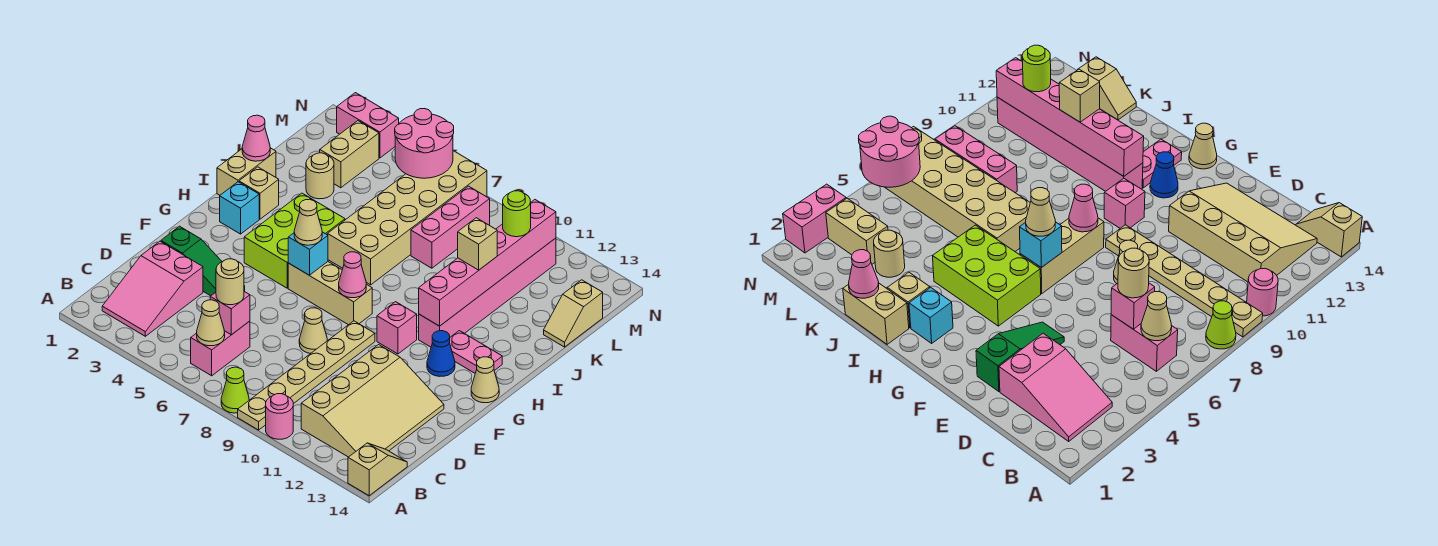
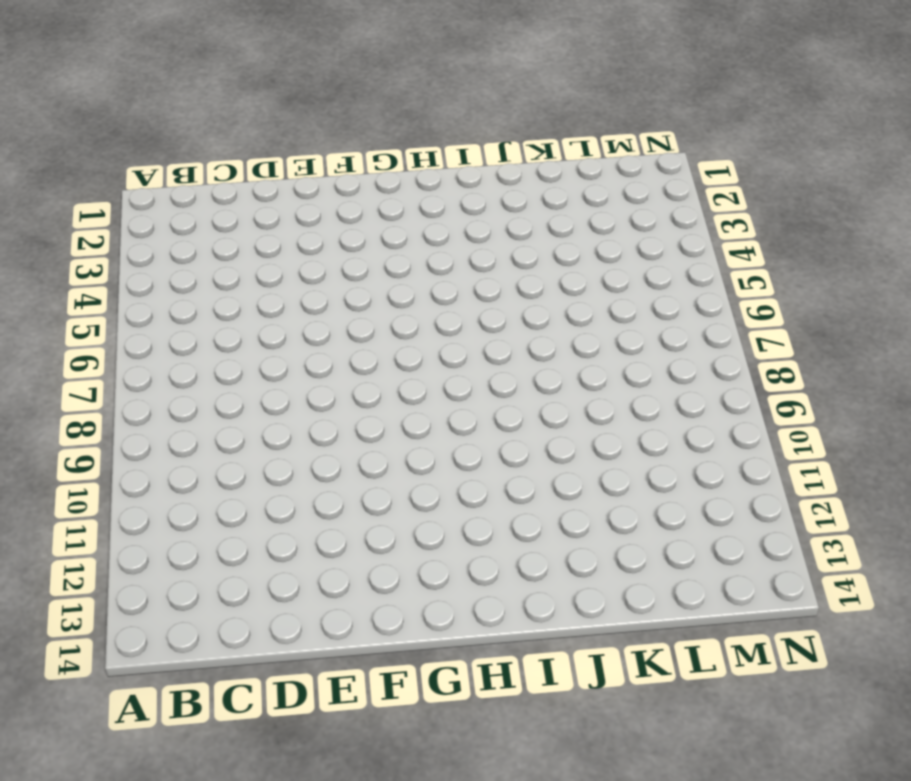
none -> lime 1x1 cone [221,367,249,413]
none -> tan 1x6 plate [238,321,375,430]
none -> pink 1x1 round brick [266,394,293,439]
none -> tan 1x2 slope [348,443,407,496]

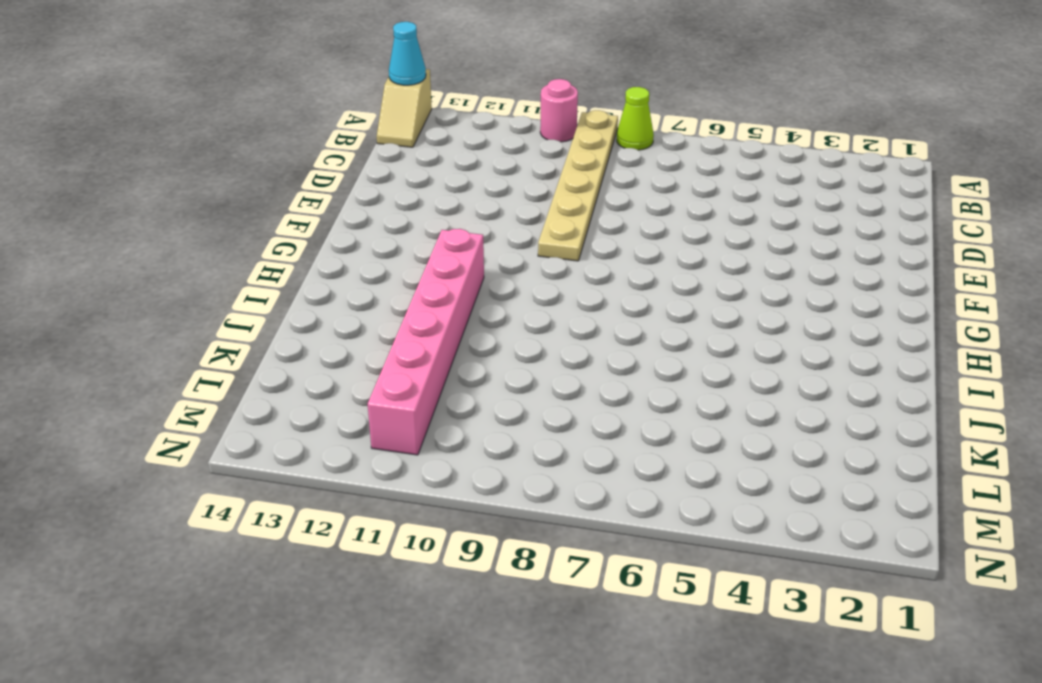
cyan 1x1 cone [389,22,426,85] -> none
none -> pink 2x3 slope [102,241,203,336]
none -> pink 1x2 brick [191,321,250,376]
none -> tan 3x4 slope [301,345,444,457]
none -> green 1x3 slope [161,226,245,296]

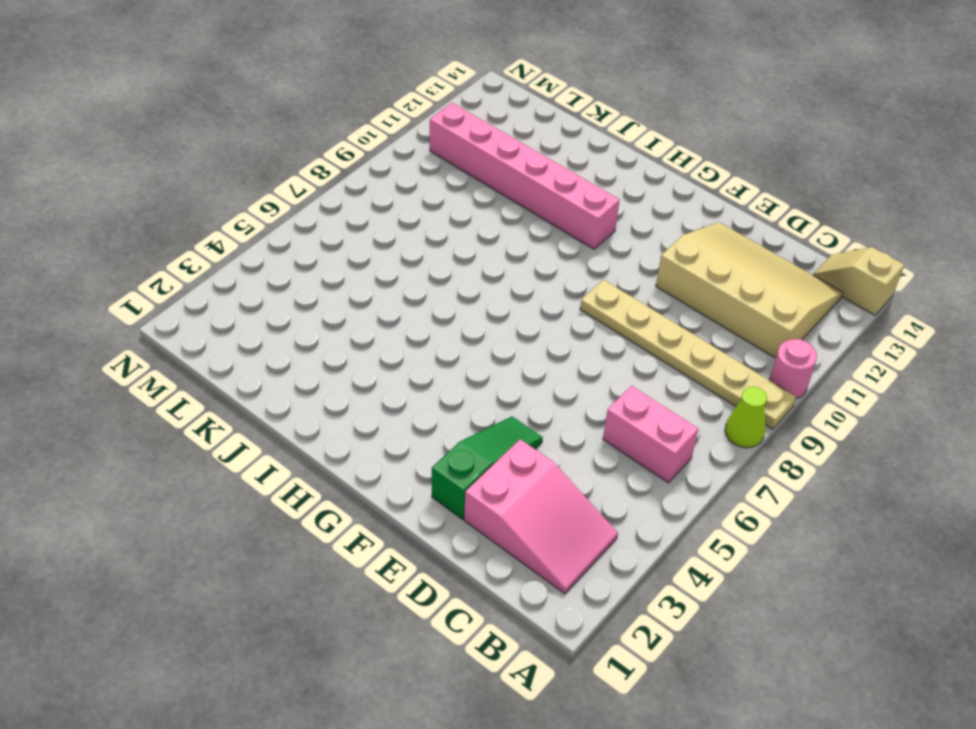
none -> tan 1x1 cone [299,308,327,353]
none -> lime 2x3 brick [244,193,345,288]
none -> tan 1x3 brick [288,262,372,325]
none -> pink 1x1 brick [377,302,417,354]

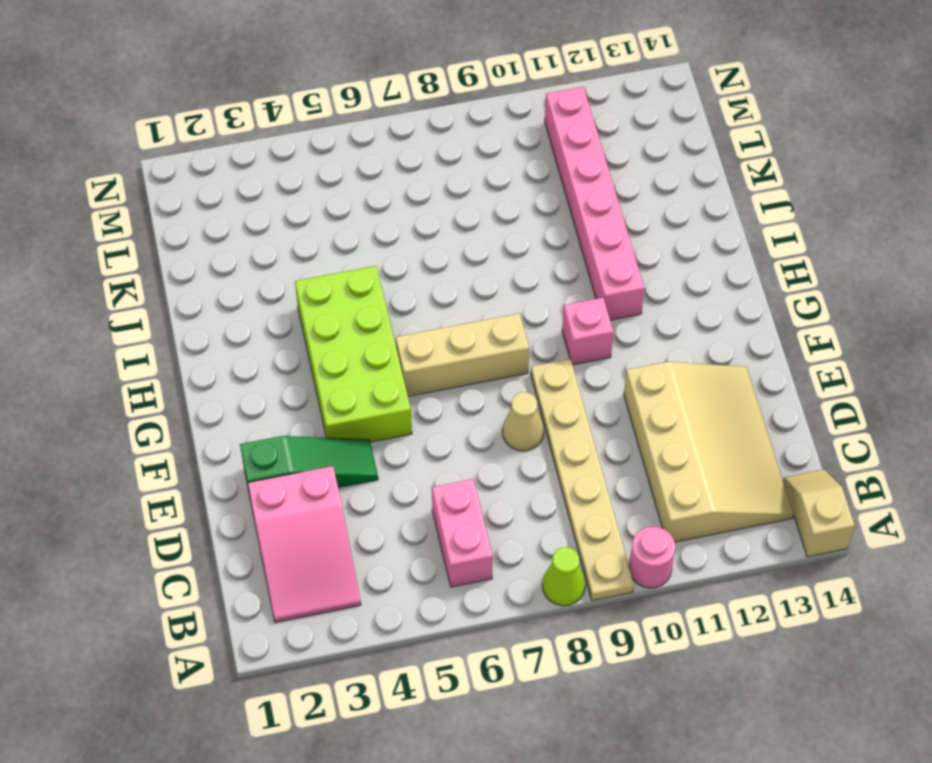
lime 2x4 brick [295,266,412,442] -> lime 2x3 brick [244,193,345,288]
none -> blue 1x1 cone [427,331,455,376]
none -> tan 1x1 cone [471,357,499,403]
none -> cyan 1x1 brick [220,182,259,234]
none -> pink 1x2 plate [450,331,502,373]

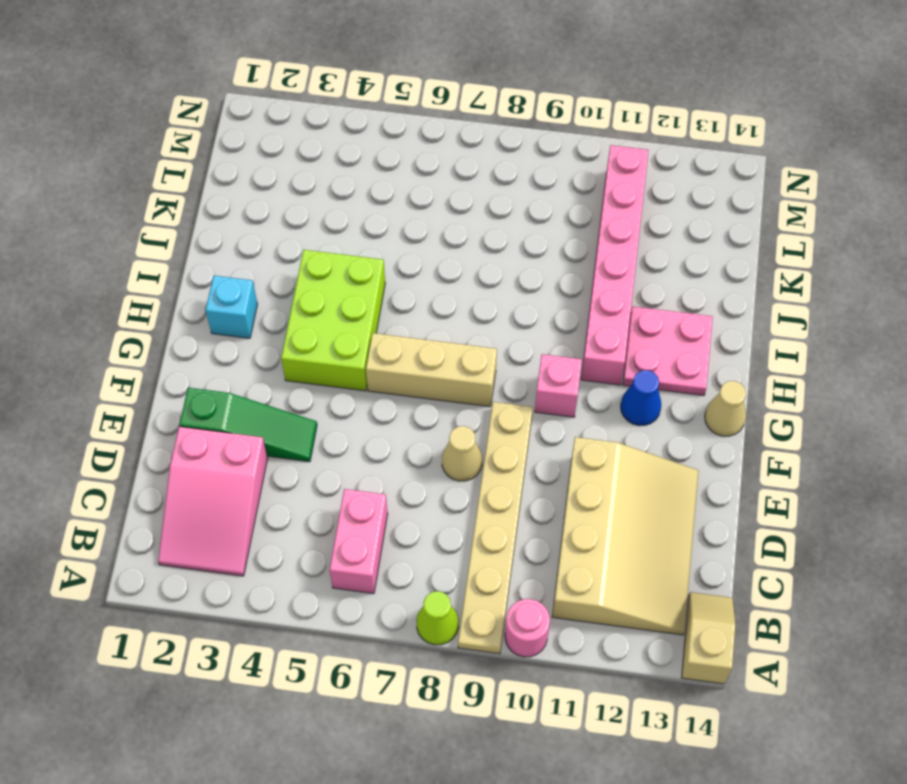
pink 2x2 plate [623,306,713,395] -> pink 1x2 plate [450,331,502,373]
none -> tan 1x2 brick [217,148,276,195]
none -> tan 1x1 brick [239,167,279,219]
none -> tan 2x6 brick [328,151,487,285]
none -> tan 1x1 round brick [306,153,334,199]

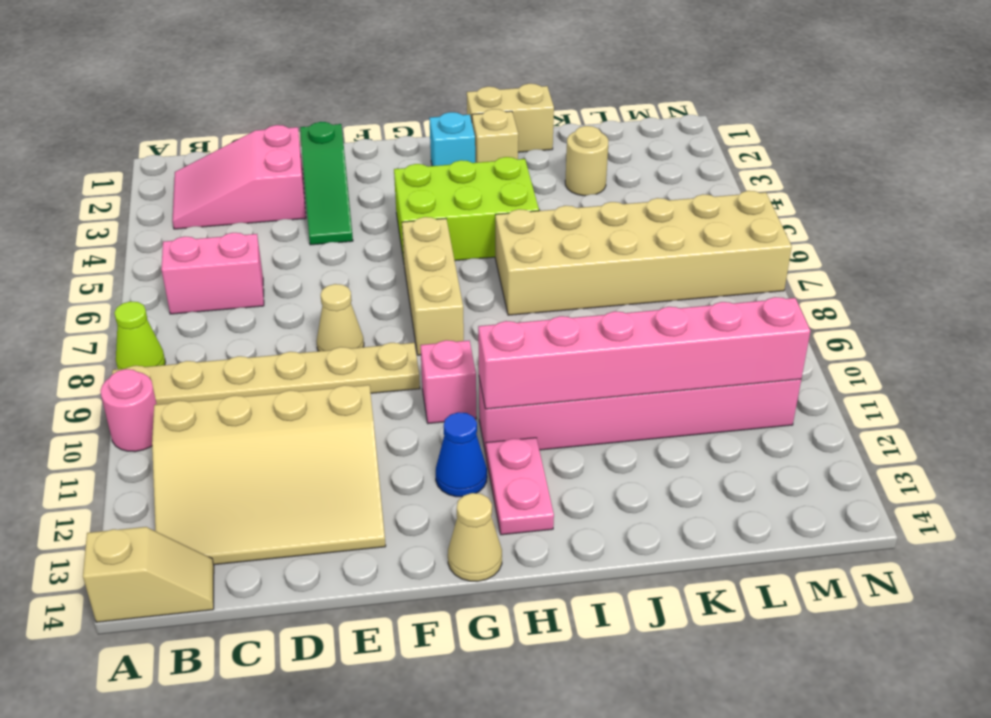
none -> pink 1x3 brick [411,186,490,268]
none -> tan 1x2 slope [544,280,603,347]
none -> tan 1x2 brick [320,121,379,188]
none -> pink 1x2 brick [337,93,399,158]

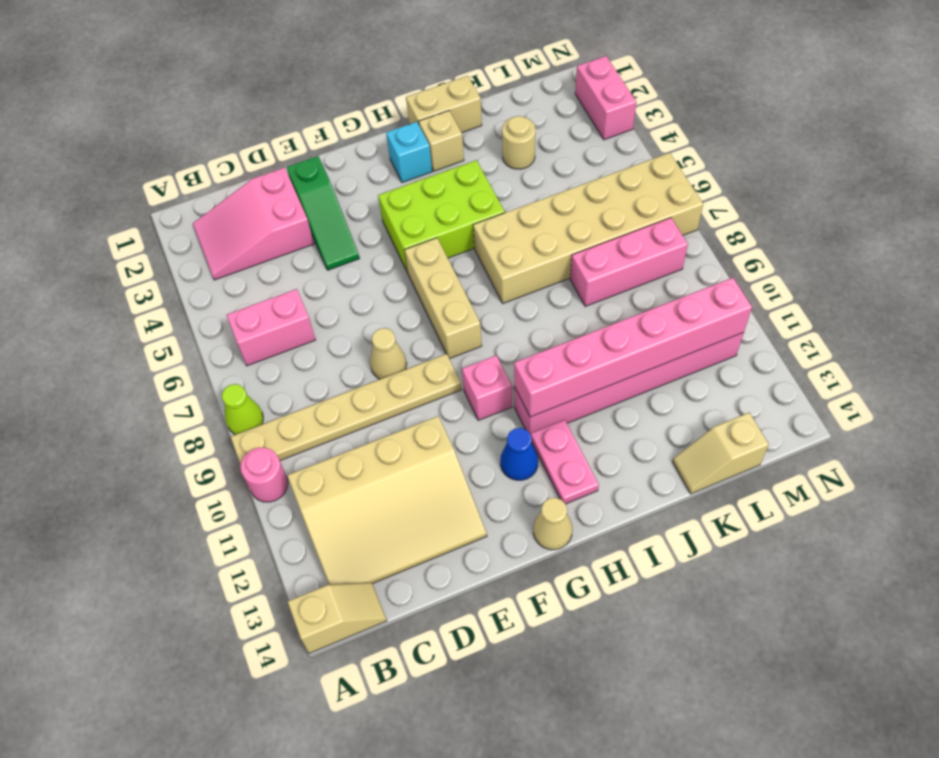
none -> tan 1x2 brick [320,121,379,188]
none -> tan 1x1 cone [197,300,225,346]
none -> pink 1x1 brick [210,291,250,335]
none -> cyan 1x1 brick [288,232,328,275]

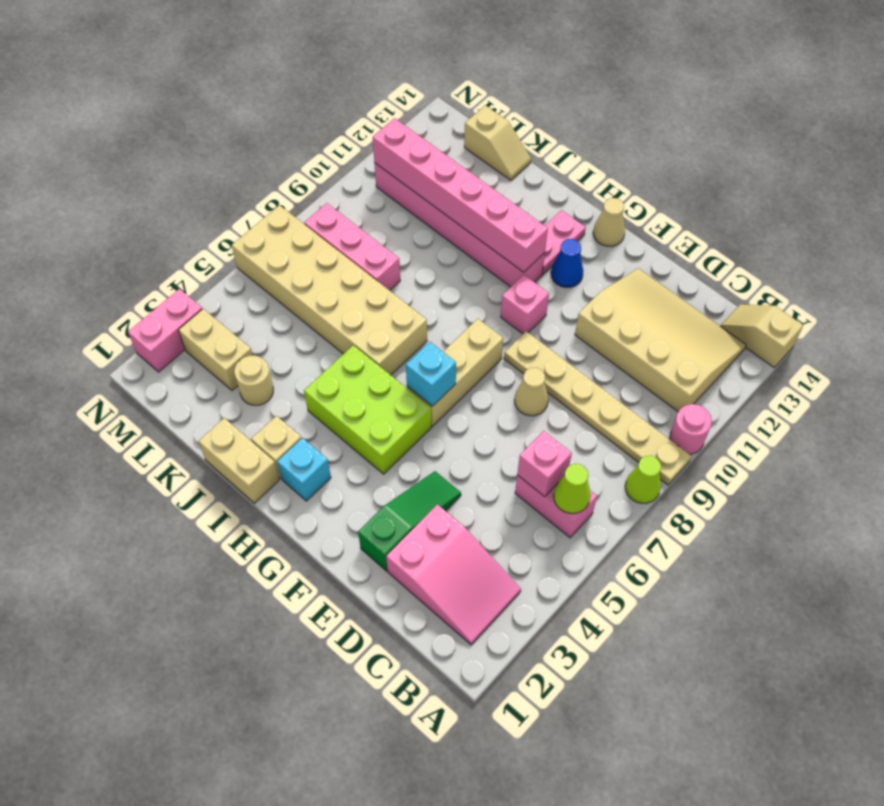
lime 1x1 cone [554,464,591,513] -> tan 1x1 cone [197,300,225,346]
none -> pink 1x1 cone [339,252,366,298]
none -> pink 1x1 cone [242,115,270,161]
none -> pink 2x2 round brick [395,109,454,178]
none -> tan 1x1 round brick [216,259,244,305]

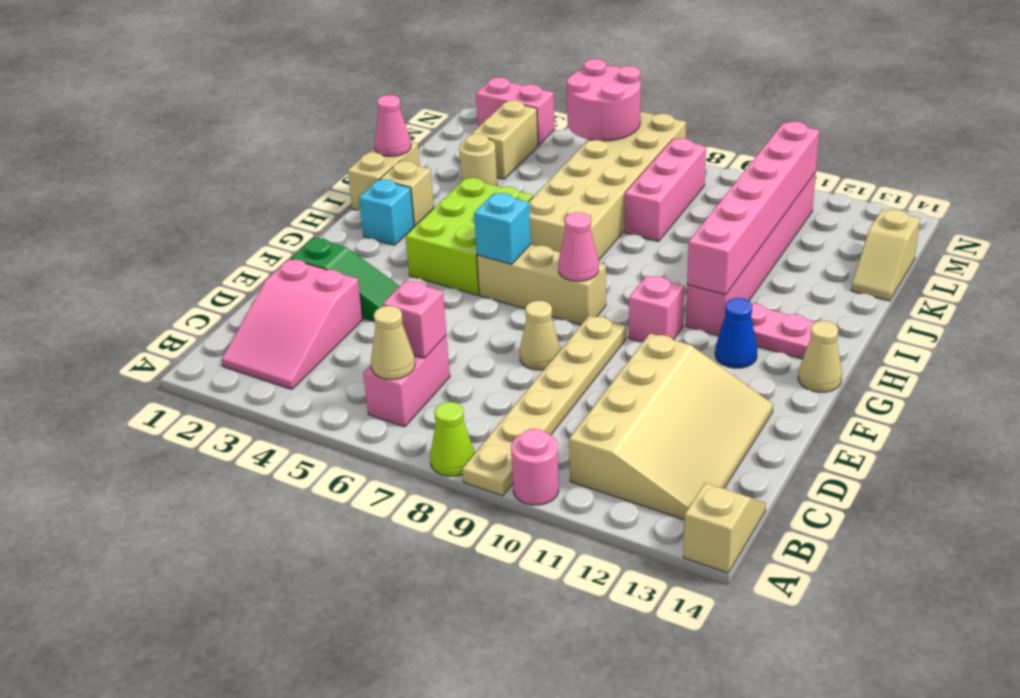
none -> tan 1x1 round brick [216,259,244,305]
none -> tan 1x1 cone [294,199,322,245]
none -> tan 1x1 brick [458,218,497,270]
none -> lime 1x1 round brick [503,191,531,237]

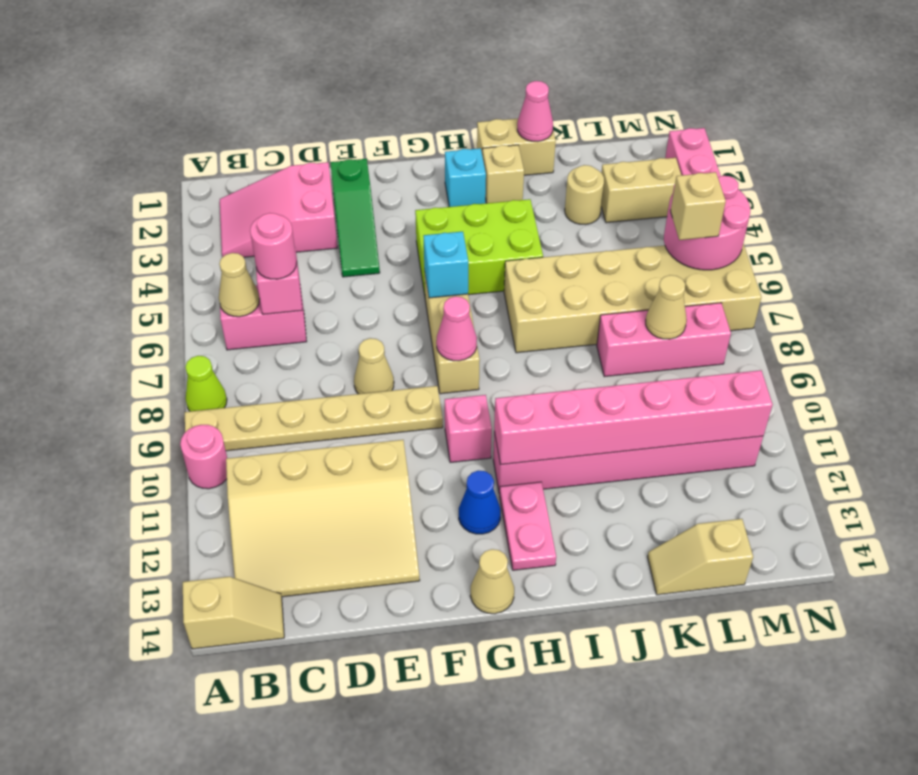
pink 1x1 round brick [250,213,297,279] -> tan 1x1 round brick [216,259,244,305]
tan 1x1 cone [646,275,687,339] -> tan 1x1 cone moved to [294,199,322,245]
tan 1x1 brick [671,172,726,240] -> tan 1x1 brick moved to [458,218,497,270]
none -> lime 1x1 round brick [503,191,531,237]

